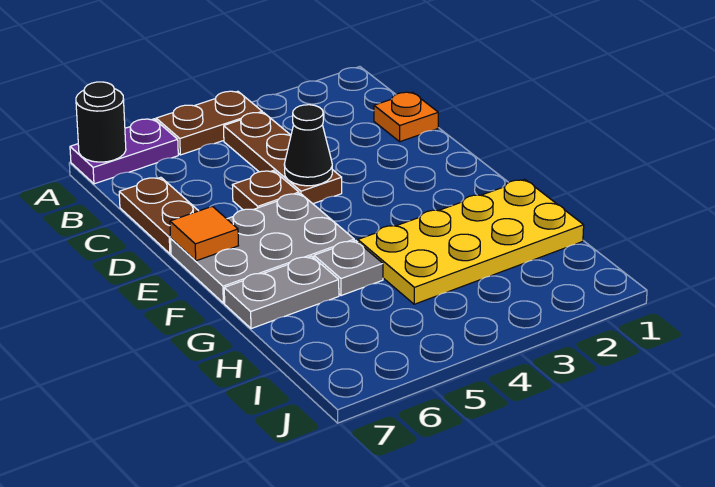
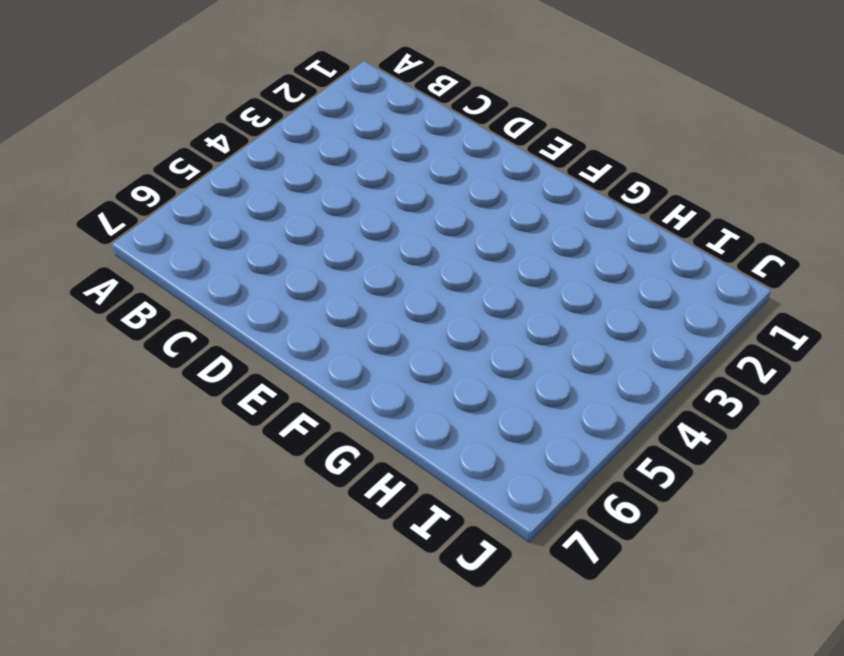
none -> brown 1x2 plate [156,91,262,155]
none -> purple 1x2 plate [70,119,178,184]
none -> brown 1x3 plate [224,112,342,204]

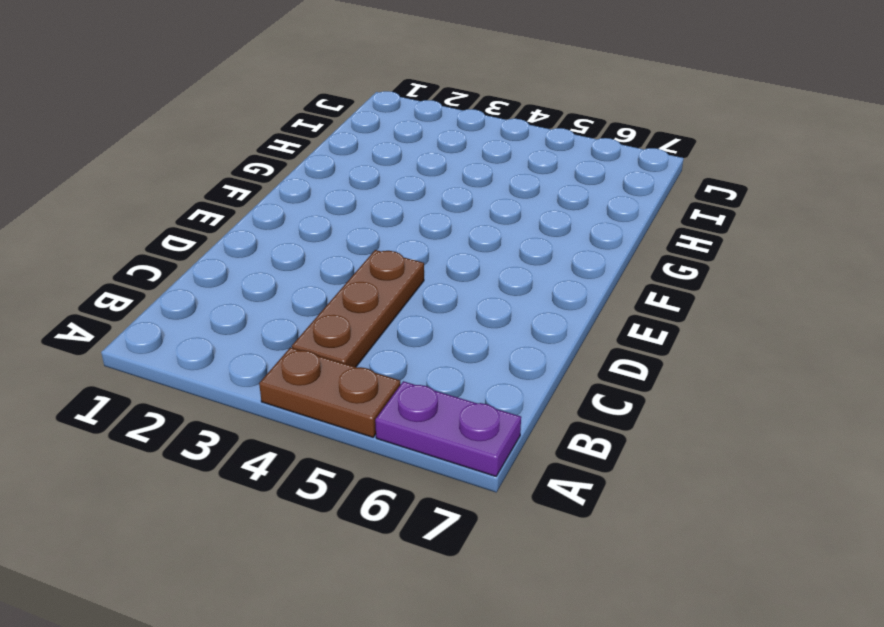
none -> orange 1x1 plate [374,92,438,142]
none -> brown 1x2 plate [119,177,198,254]
none -> brown 1x1 plate [232,171,299,210]

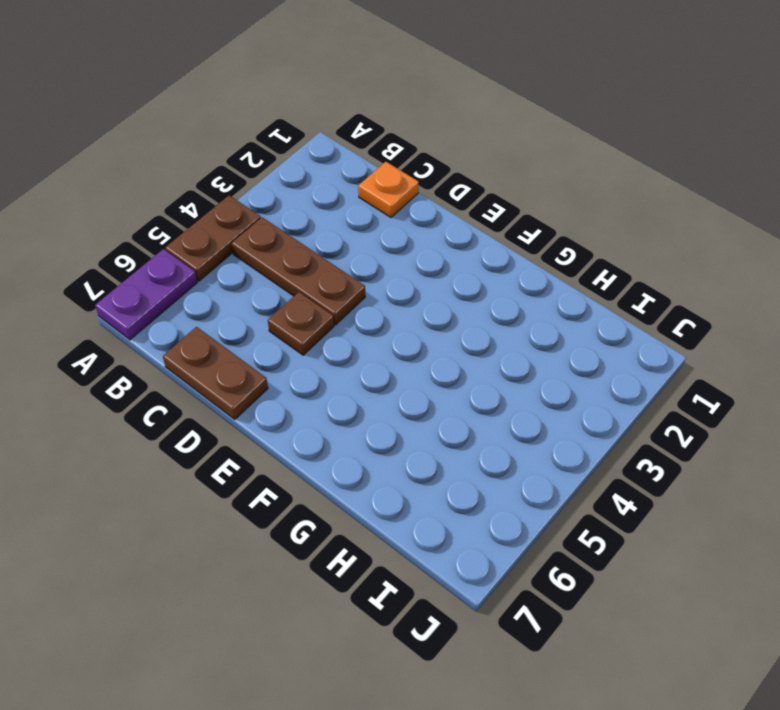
none -> grey 2x3 plate [171,193,354,303]
none -> yellow 2x4 plate [358,180,584,304]
none -> grey 1x1 plate [314,240,383,296]

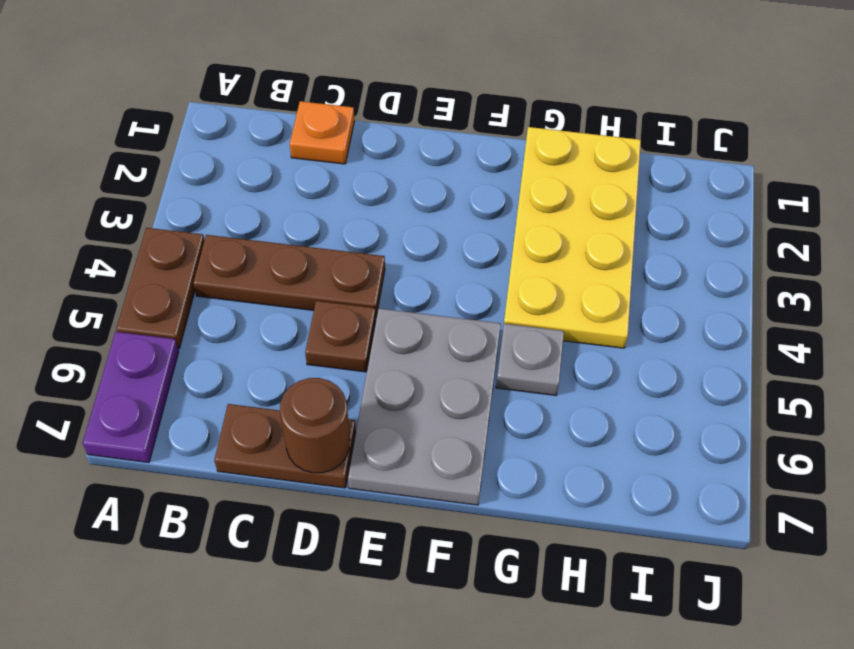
brown 1x1 round brick [280,378,350,473] -> none
none -> grey 1x2 plate [224,256,339,329]
none -> black 1x1 round brick [76,82,126,162]
none -> black 1x1 cone [284,105,332,186]

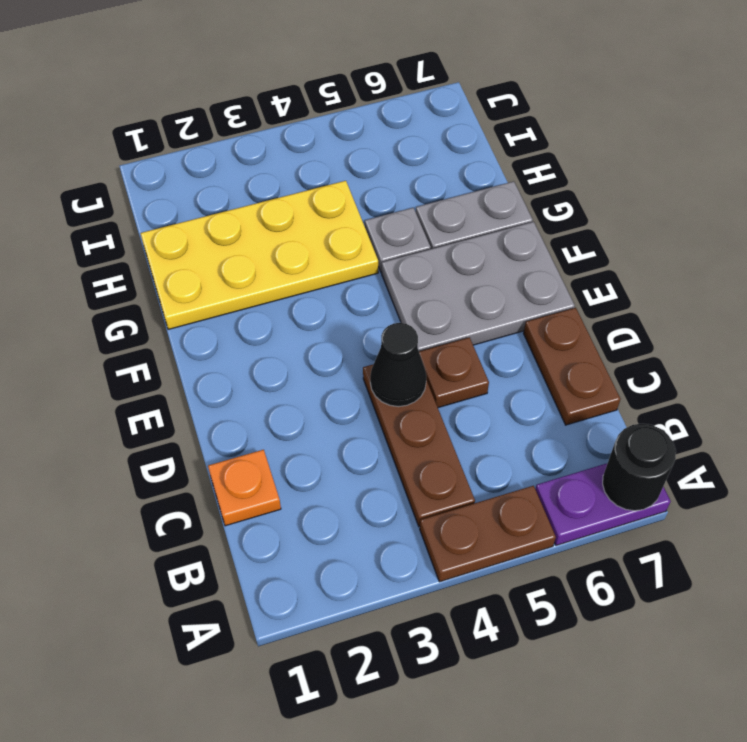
none -> orange 1x1 tile [170,206,238,261]

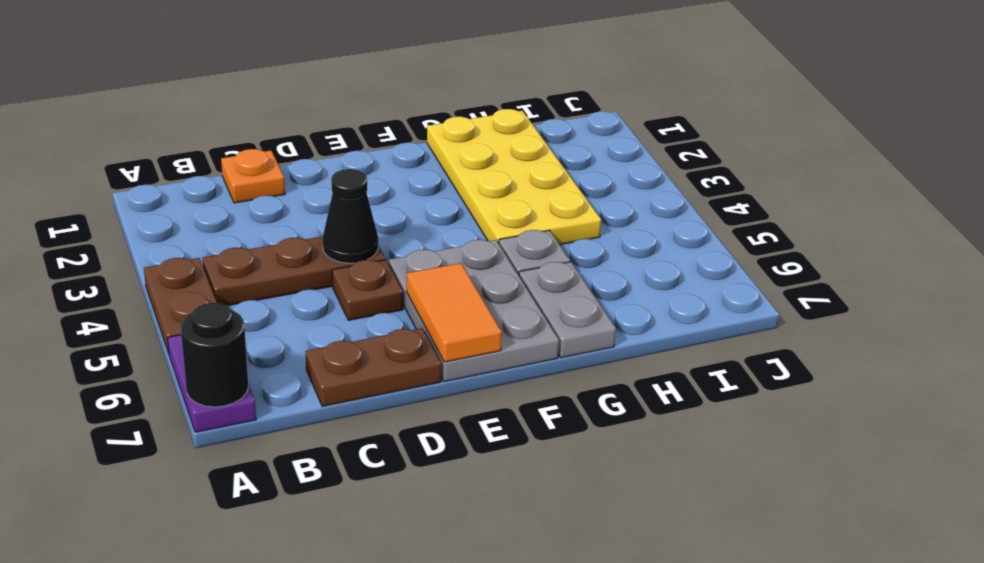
orange 1x2 tile [407,263,502,362] -> orange 1x1 tile [170,206,238,261]

